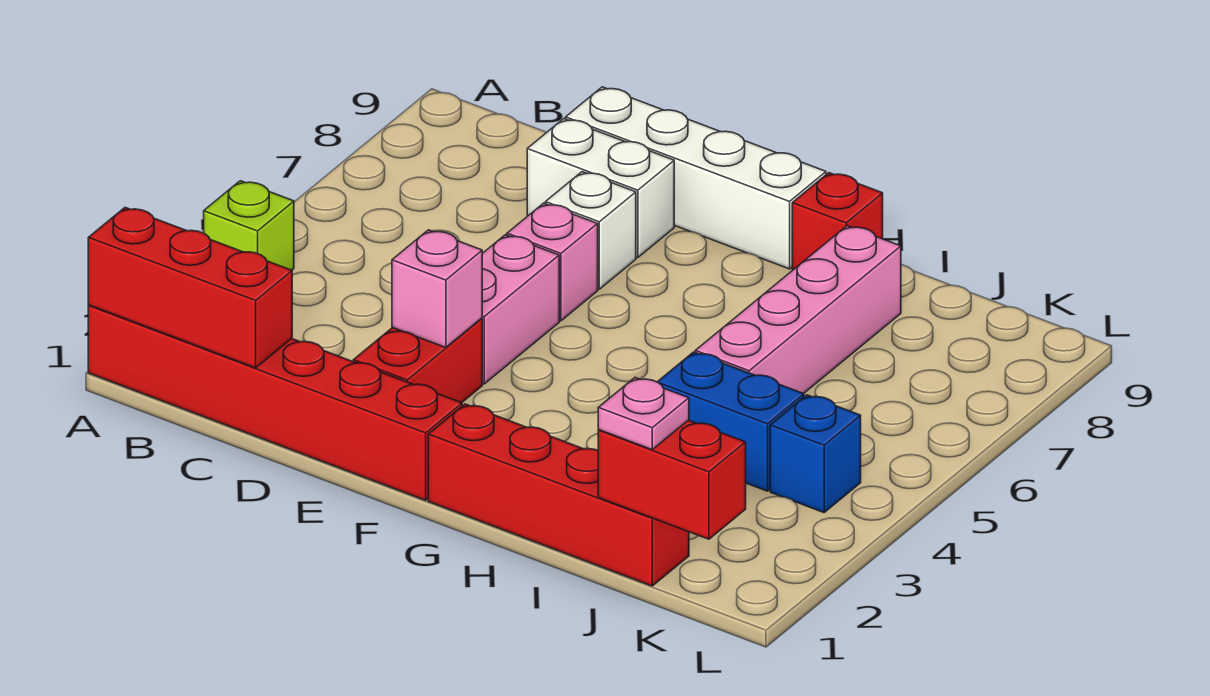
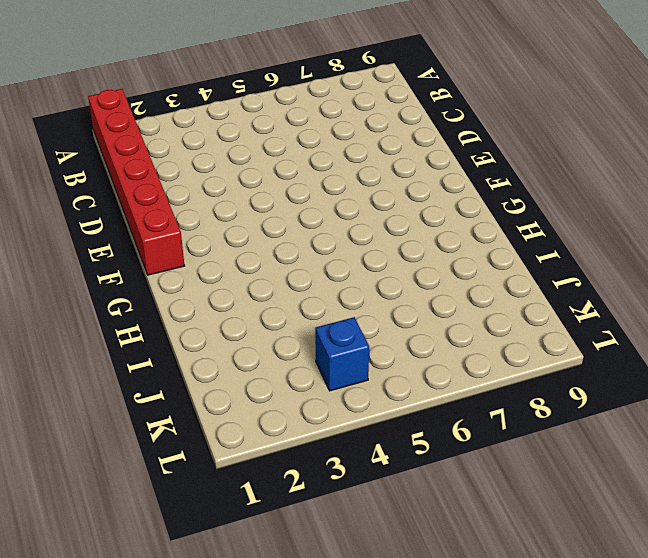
none -> lime 1x1 brick [204,181,294,270]
none -> white 1x2 brick [527,119,674,258]
none -> white 1x4 brick [566,87,826,269]

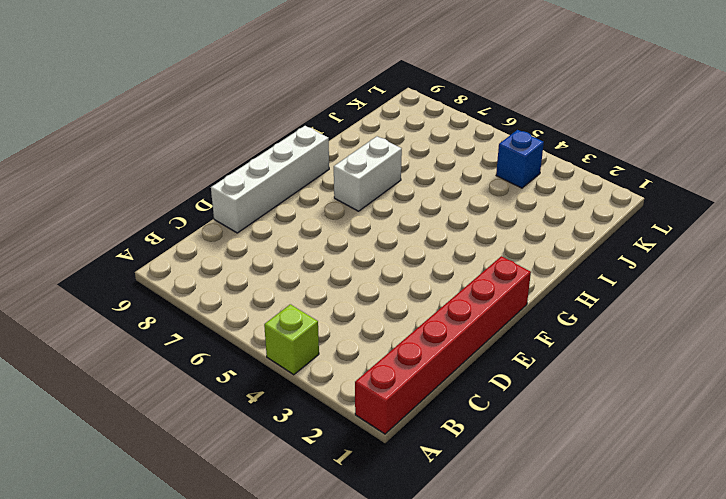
white 1x2 brick [334,136,402,211] -> white 1x2 brick moved to [527,119,674,258]
none -> red 1x2 brick [353,318,482,403]
none -> pink 1x2 brick [482,235,559,384]
none -> pink 1x1 brick [507,203,598,321]

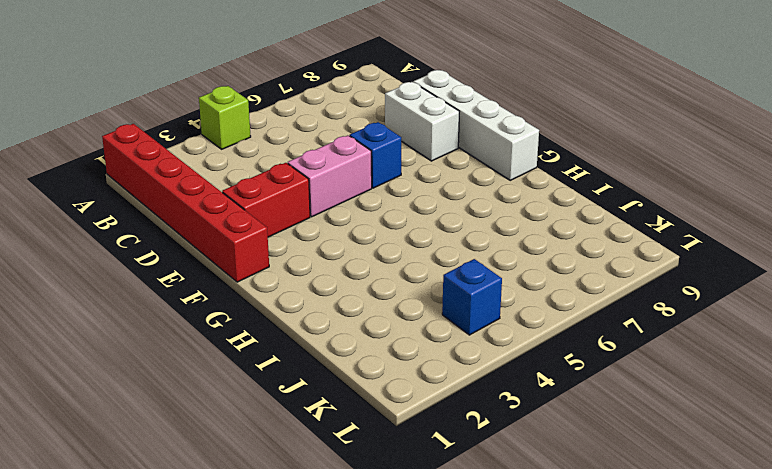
blue 1x1 brick [350,122,401,188] -> pink 1x1 brick [507,203,598,321]
none -> white 1x1 brick [545,172,636,289]
none -> red 1x4 brick [428,404,689,586]
none -> red 1x1 brick [792,173,883,270]

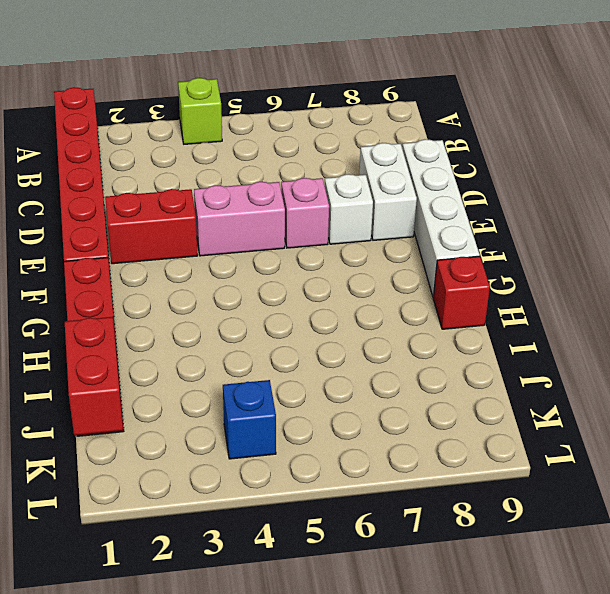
none -> blue 1x2 brick [658,352,804,491]
none -> pink 1x4 brick [695,226,901,394]
none -> red 1x3 brick [88,207,292,368]

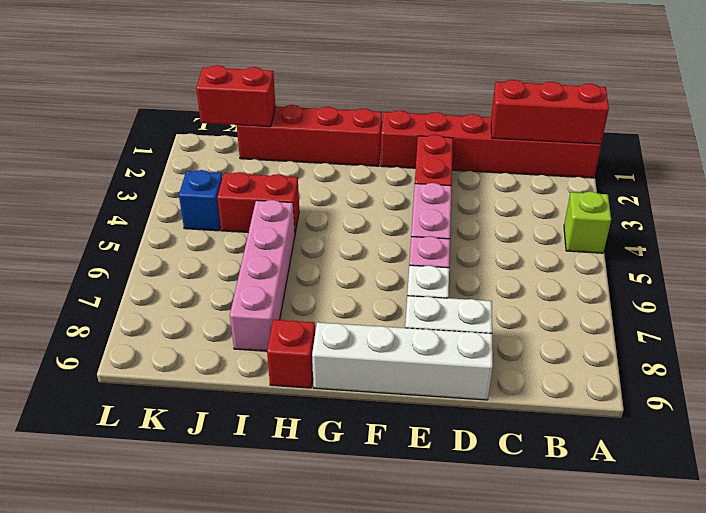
red 1x2 brick [217,172,299,233] -> blue 1x2 brick [658,352,804,491]
none -> pink 1x1 brick [392,230,482,348]
none -> pink 1x1 plate [598,378,689,450]

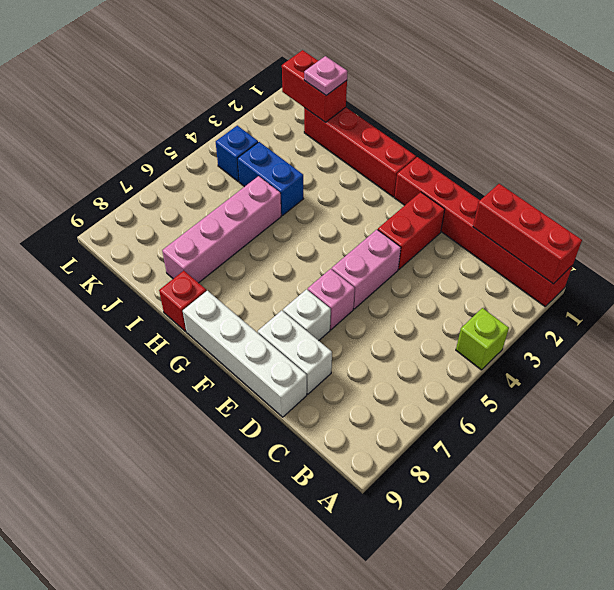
none -> pink 1x1 brick [392,230,482,348]

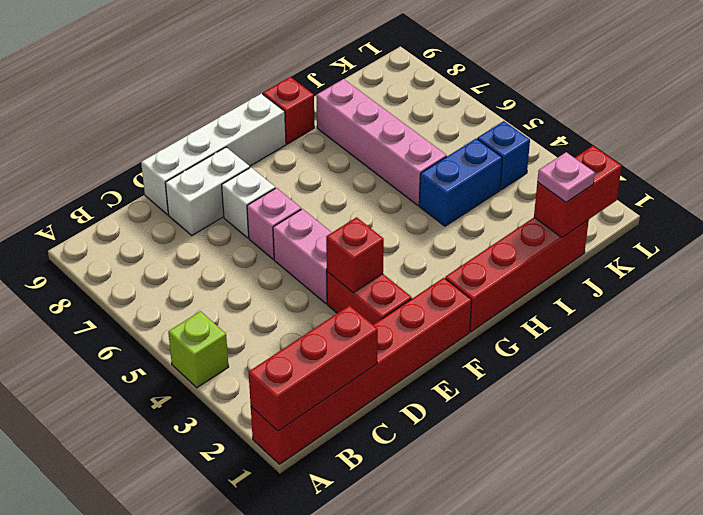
red 1x1 brick [326,217,384,293] -> pink 1x1 brick [392,230,482,348]

